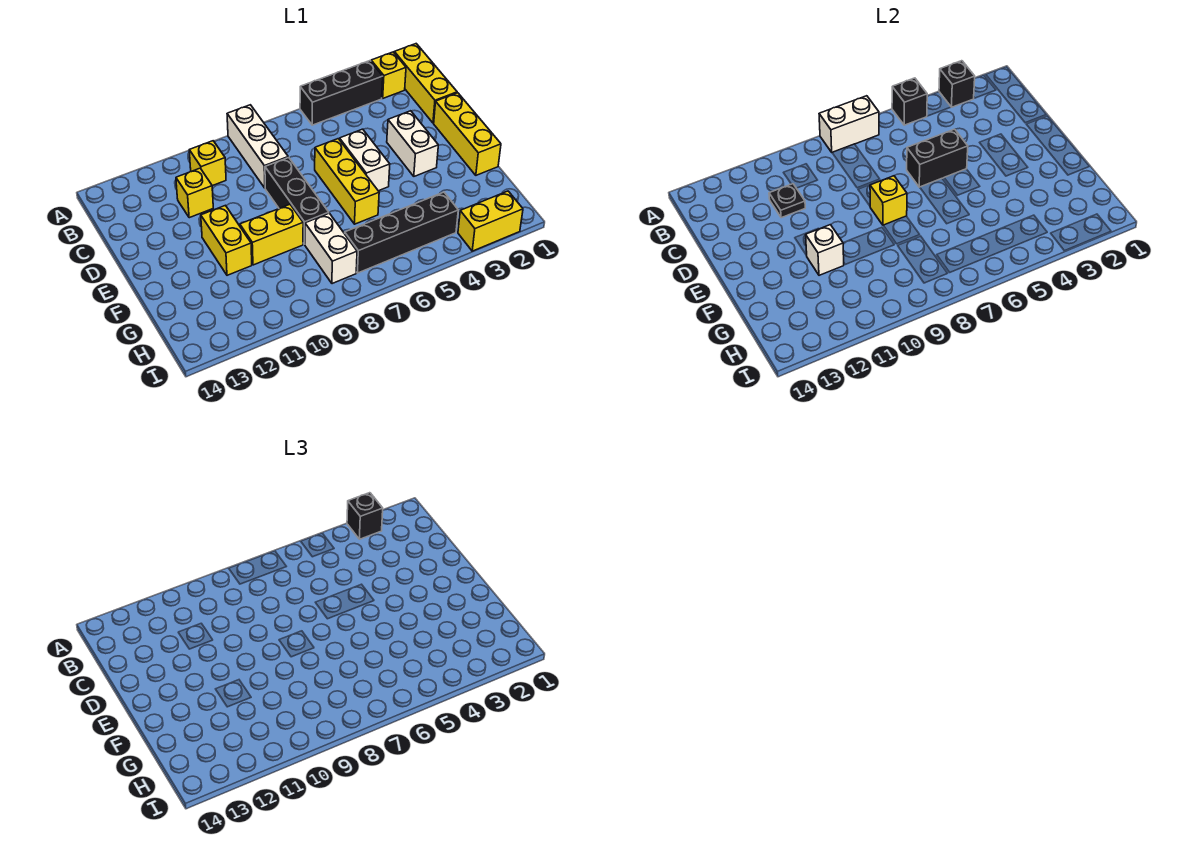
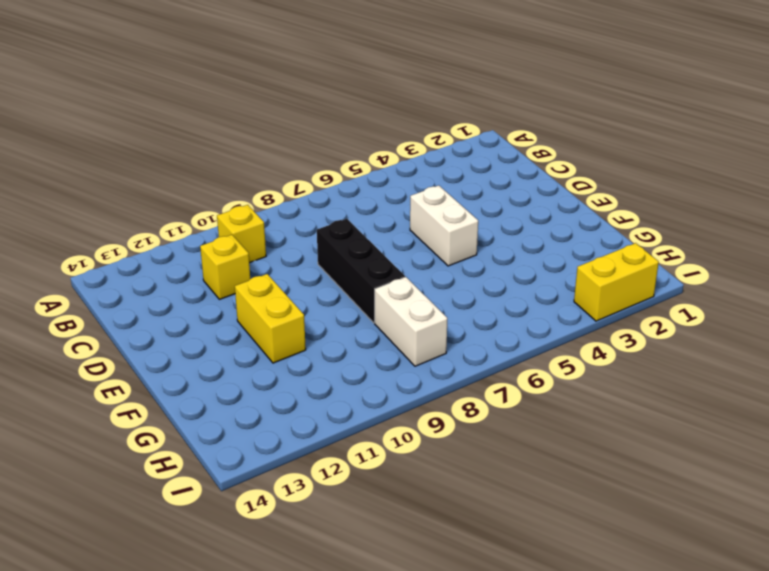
none -> yellow 1x3 brick [394,44,457,123]
none -> yellow 1x1 brick [371,52,406,98]
none -> black 1x3 brick [300,61,383,125]

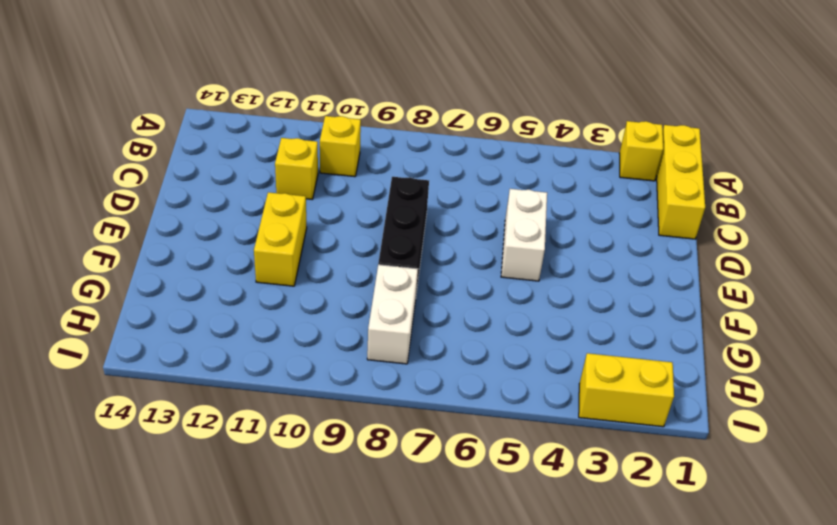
none -> black 1x3 brick [300,61,383,125]
none -> white 1x3 brick [227,105,288,188]
none -> yellow 1x3 brick [434,93,501,175]

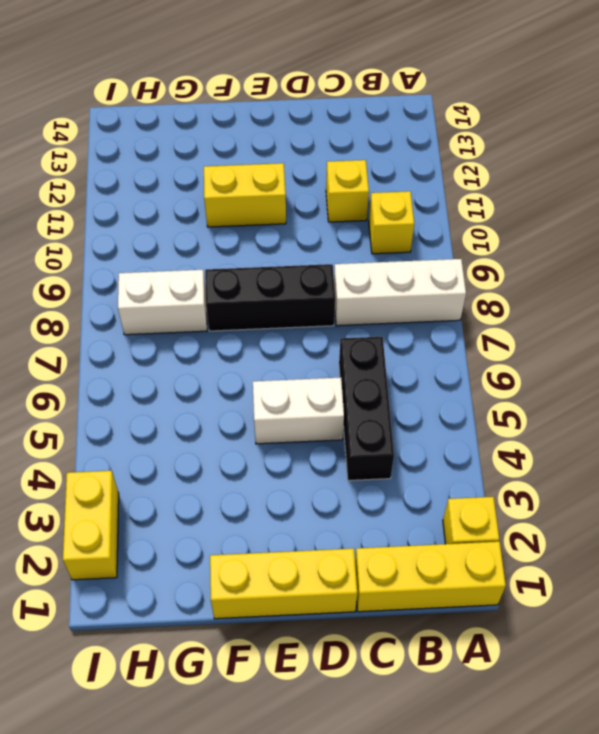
black 1x3 brick [339,337,394,481] -> black 1x3 brick moved to [300,61,383,125]
none -> white 1x2 brick [387,111,438,176]
none -> yellow 1x3 brick [315,139,379,224]
none -> yellow 1x2 brick [240,205,303,265]

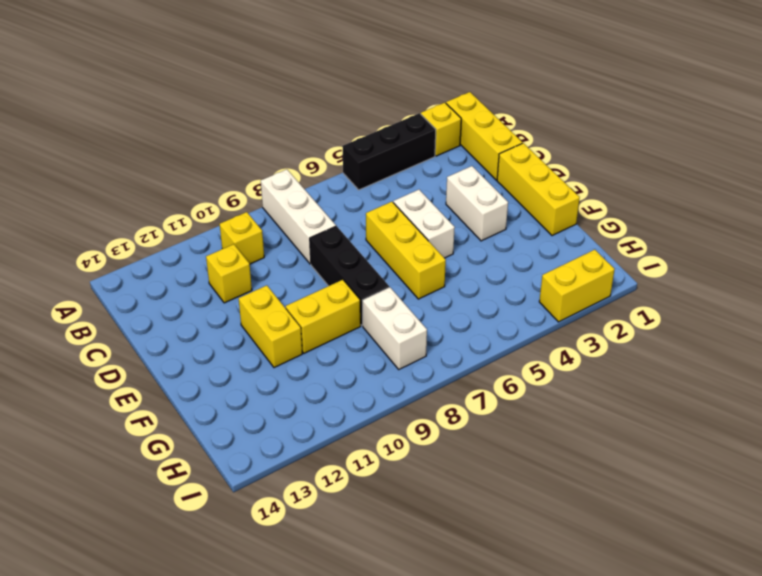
none -> black 1x4 brick [345,192,458,273]
none -> black 1x1 brick [939,61,975,107]
none -> black 1x1 brick [892,78,927,125]

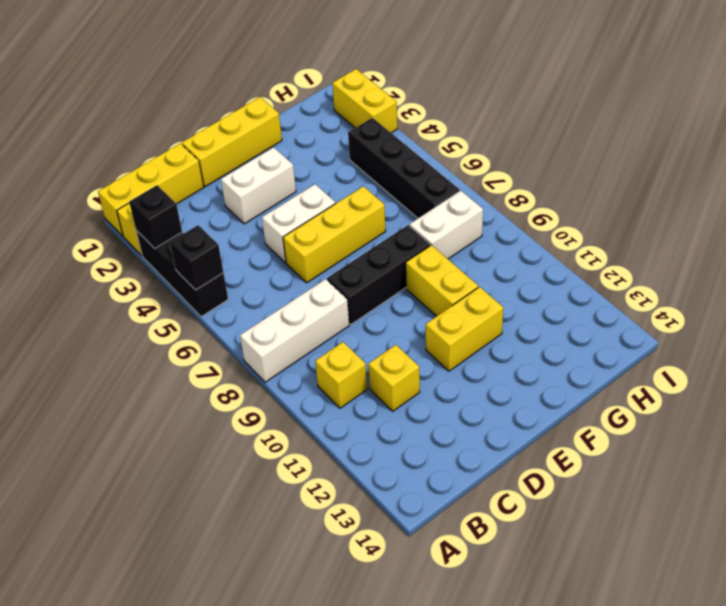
none -> white 1x2 brick [819,96,879,152]
none -> black 1x1 plate [769,184,805,218]
none -> black 1x2 brick [907,129,968,187]

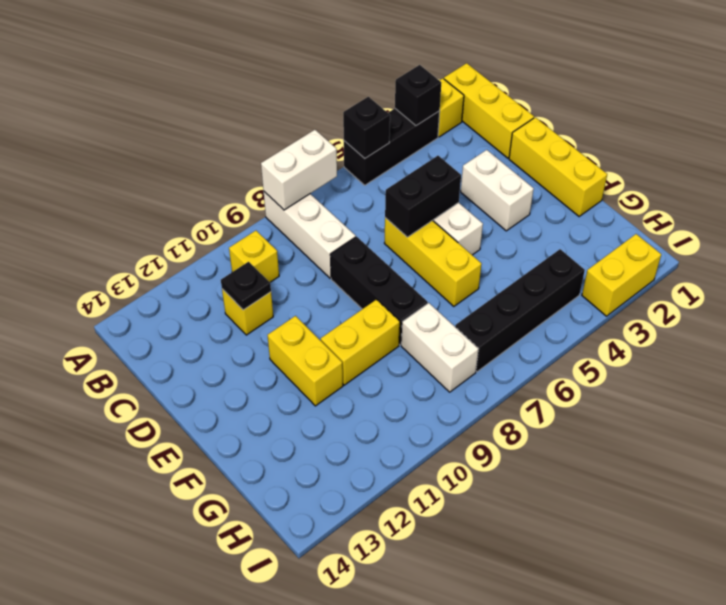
none -> yellow 1x1 brick [870,176,907,225]
none -> white 1x1 brick [806,225,844,275]
none -> black 1x1 brick [347,493,383,539]

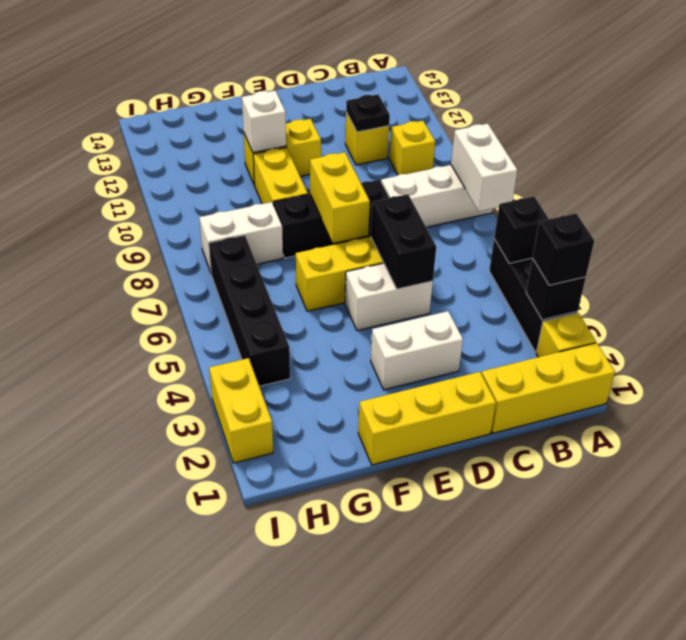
yellow 1x2 brick [310,152,370,243] -> yellow 1x1 brick [870,176,907,225]

